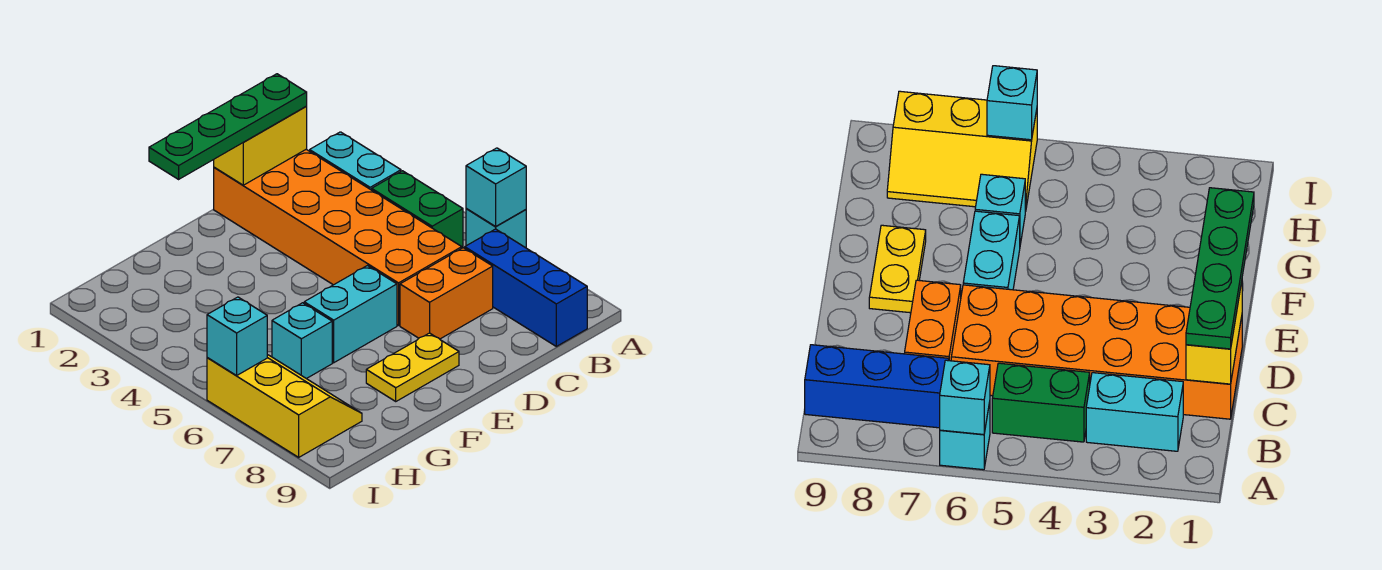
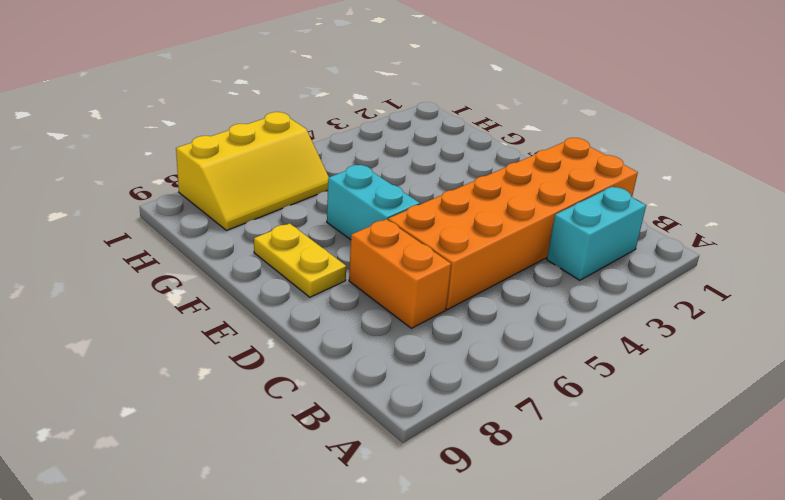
none -> cyan 1x1 brick [466,209,526,248]
none -> green 1x2 brick [372,171,463,248]
none -> blue 1x3 brick [465,229,587,346]

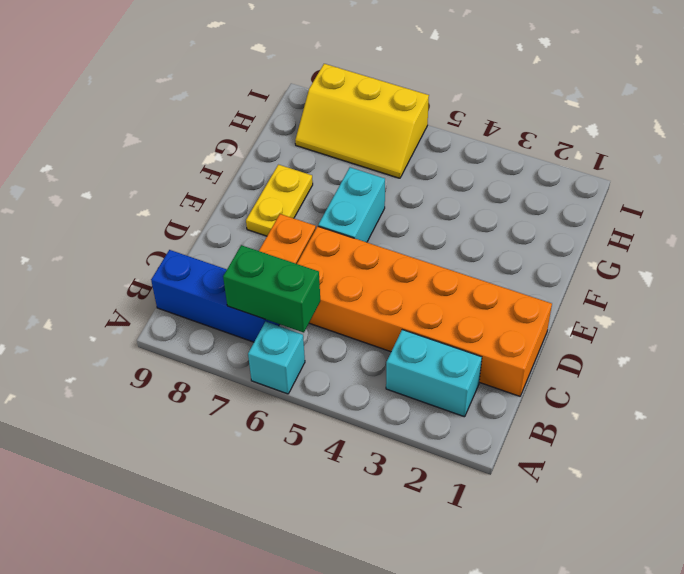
green 1x2 brick [223,245,320,333] -> green 1x2 brick moved to [372,171,463,248]
none -> cyan 1x1 brick [272,303,332,379]
none -> cyan 1x1 brick [466,148,526,226]
none -> yellow 1x2 brick [214,107,307,185]

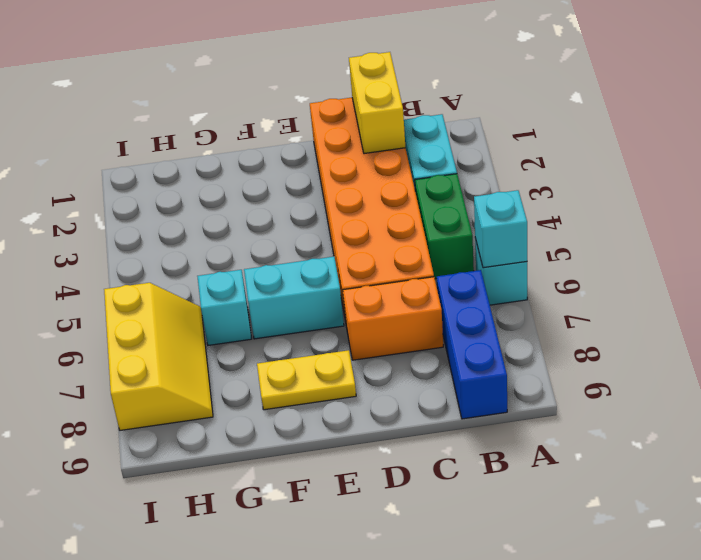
yellow 1x2 brick [349,52,405,154] -> yellow 1x2 brick turned to [214,107,307,185]
none -> cyan 1x1 brick [207,297,267,375]
none -> green 1x4 plate [149,74,307,179]

